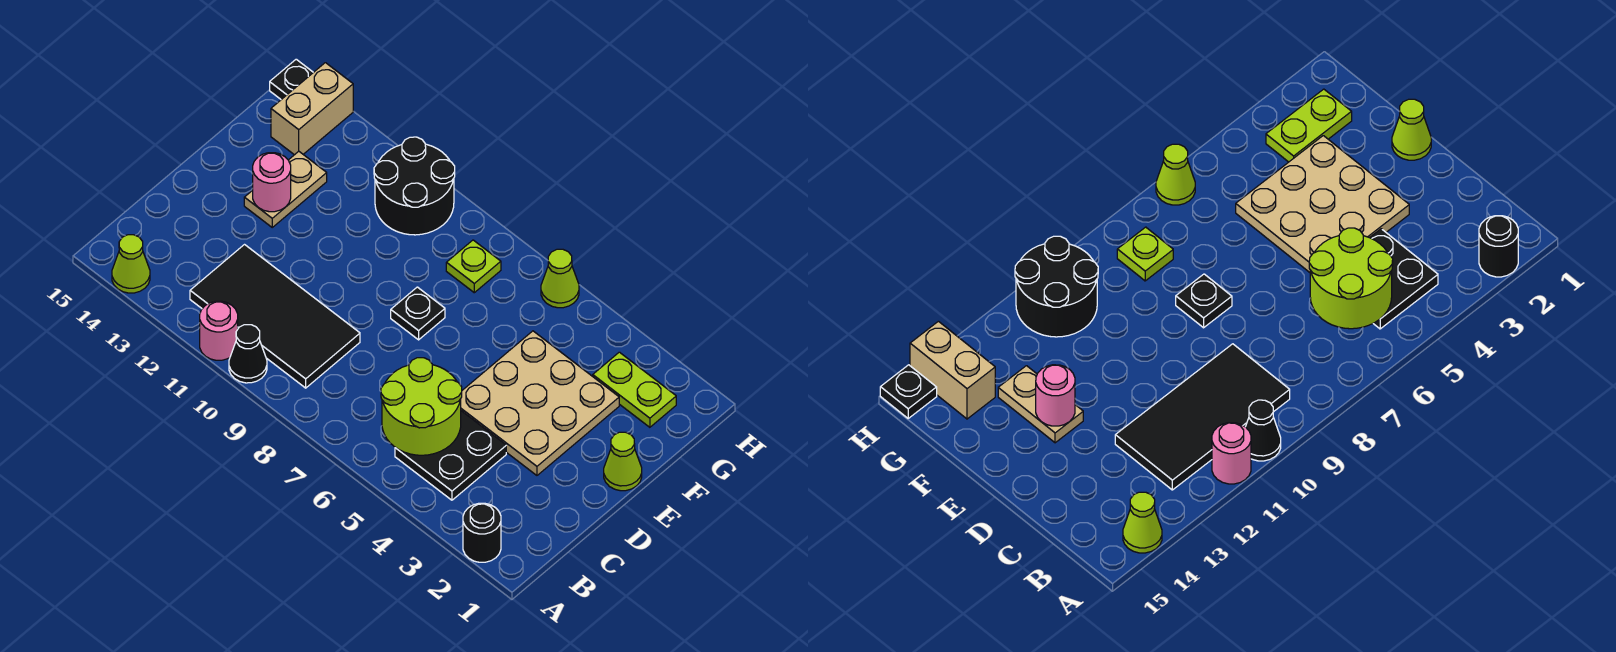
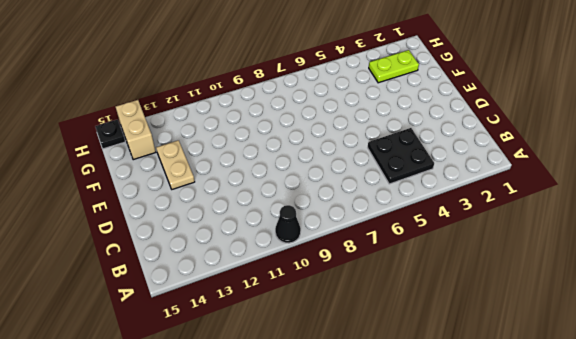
none -> black 1x1 round brick [463,503,501,562]
none -> pink 1x1 round brick [200,301,238,360]
none -> lime 1x1 cone [112,235,150,293]

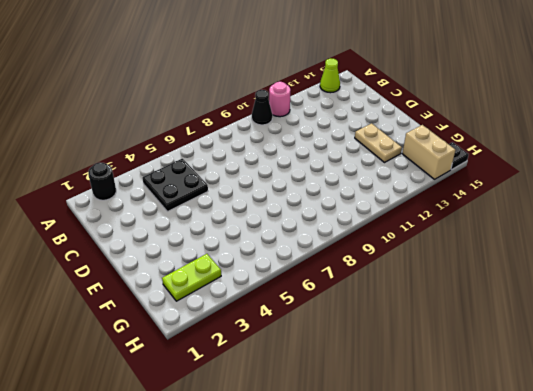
none -> black 2x4 tile [190,245,360,388]
none -> tan 3x3 plate [460,331,619,475]
none -> lime 1x1 cone [604,432,642,491]

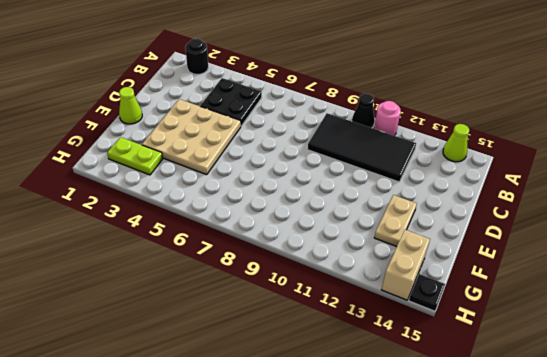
none -> black 1x1 plate [391,287,445,340]
none -> lime 1x1 plate [446,240,501,293]
none -> black 2x2 round brick [374,137,455,235]

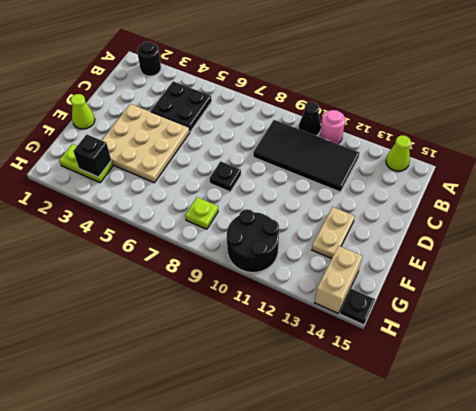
black 1x1 brick [73,134,111,177] -> none
none -> lime 1x1 cone [541,249,579,308]
none -> lime 2x2 round brick [381,358,462,455]
none -> pink 1x1 round brick [253,153,291,212]

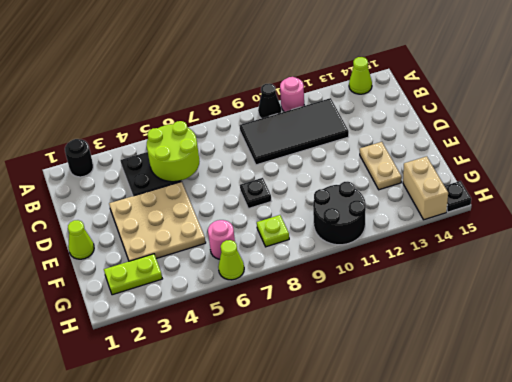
pink 1x1 round brick [208,220,235,259] -> pink 1x1 round brick moved to [253,153,291,212]

